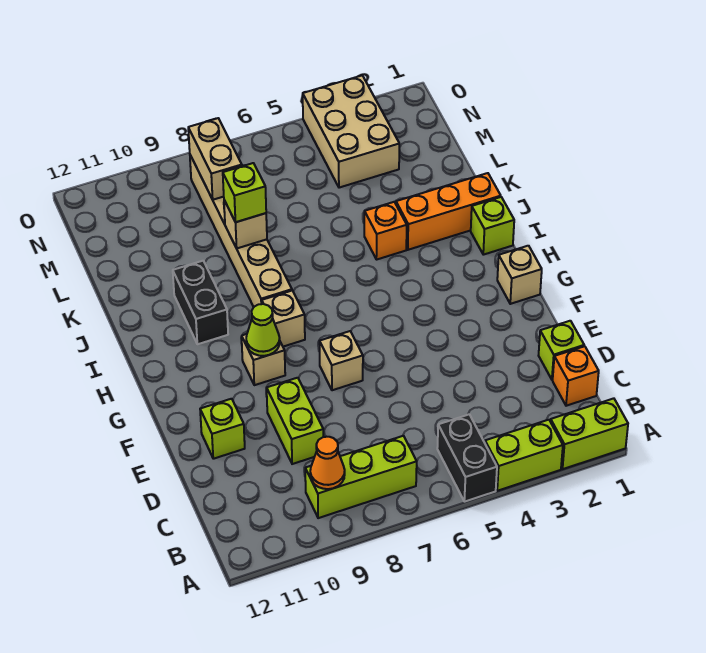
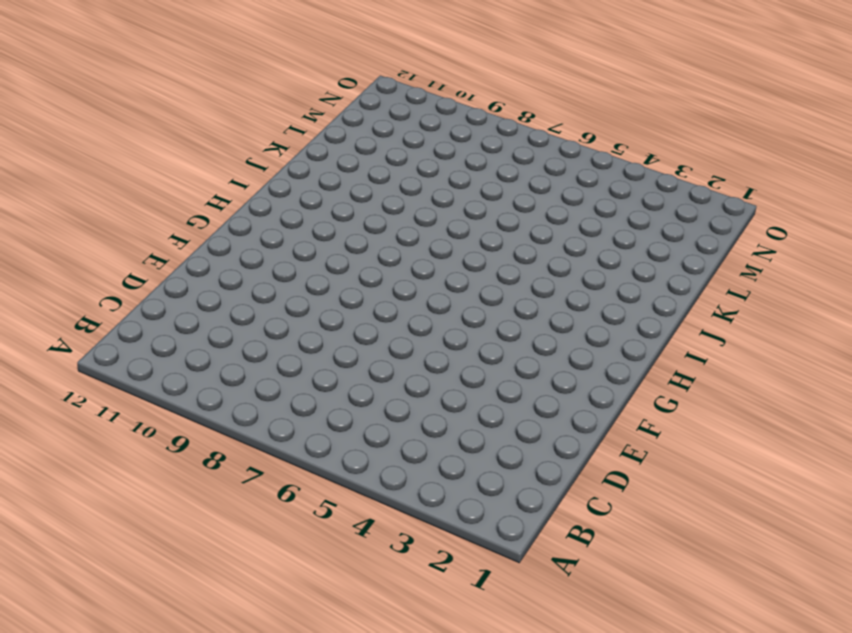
none -> lime 1x2 brick [550,398,628,469]
none -> lime 1x2 brick [485,420,563,491]
none -> black 1x2 brick [437,414,497,502]

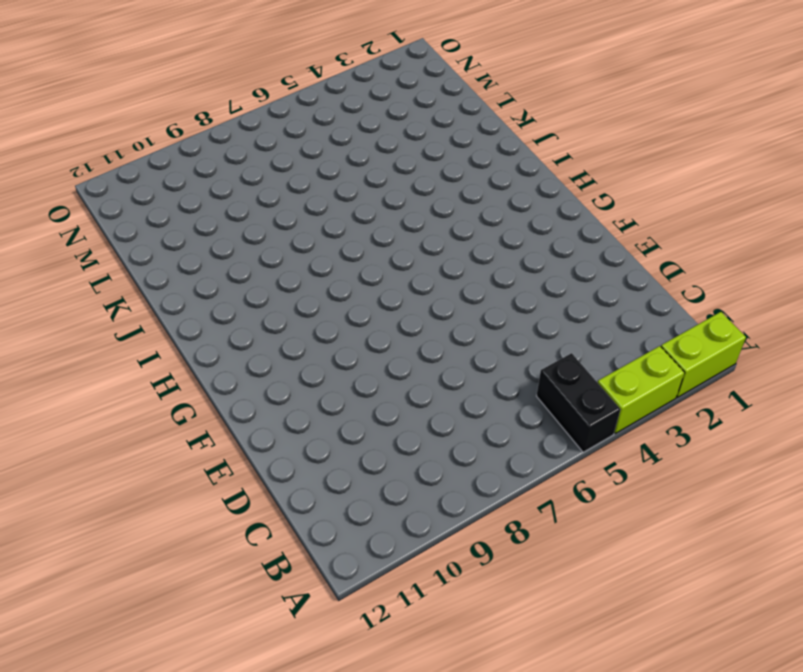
none -> lime 1x3 brick [305,436,417,518]
none -> orange 1x1 brick [553,346,599,406]
none -> lime 1x1 brick [539,321,584,380]

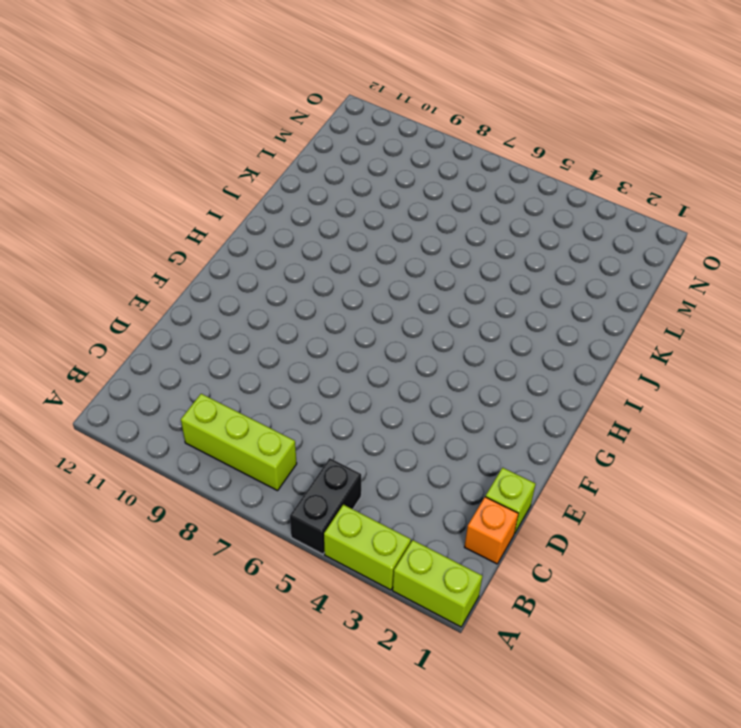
none -> lime 1x2 brick [267,378,323,464]
none -> lime 1x1 brick [200,399,245,459]
none -> tan 1x1 brick [319,331,363,390]

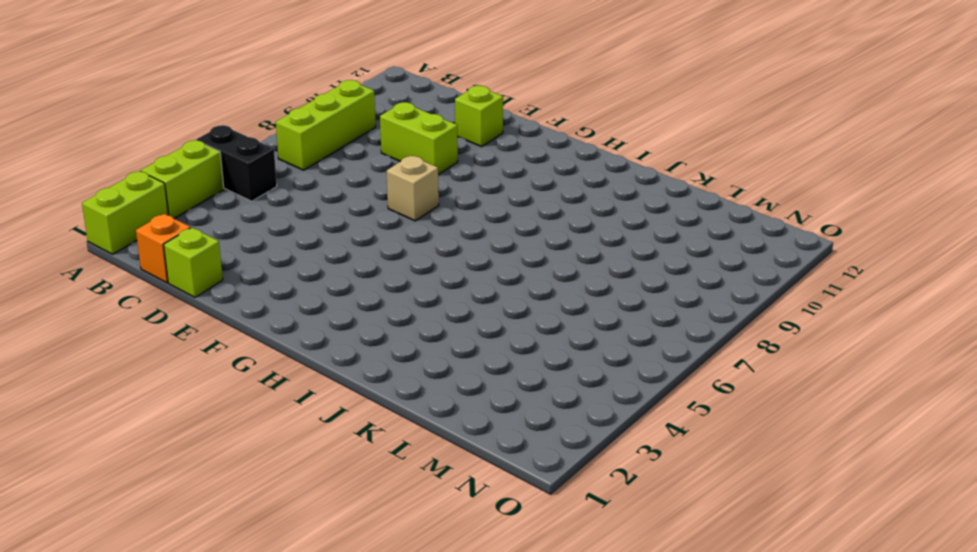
none -> tan 1x1 brick [497,246,542,304]
none -> tan 1x1 brick [241,334,285,385]
none -> tan 1x1 brick [262,291,305,347]

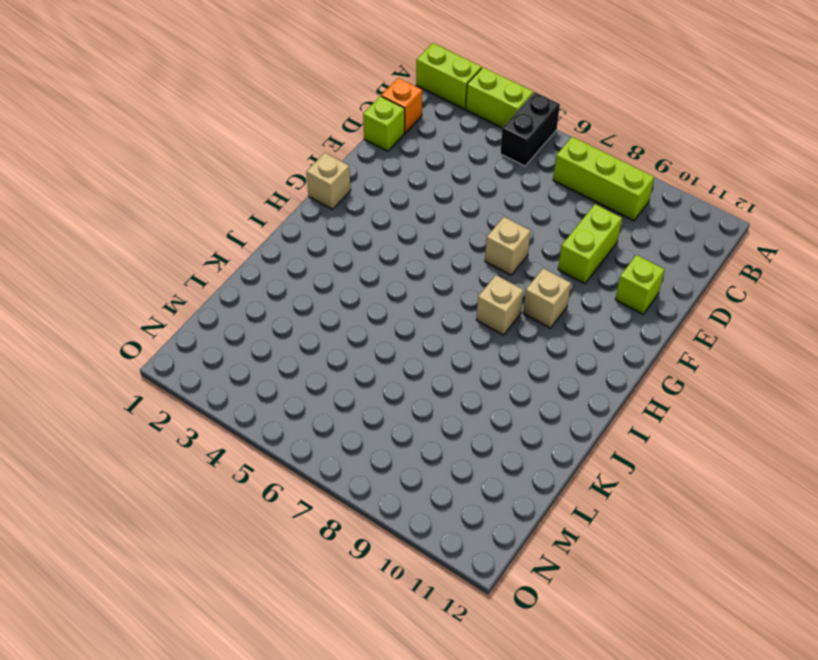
none -> lime 1x1 brick [471,197,514,255]
none -> tan 1x6 brick [190,155,292,307]
none -> black 1x2 brick [173,261,228,344]

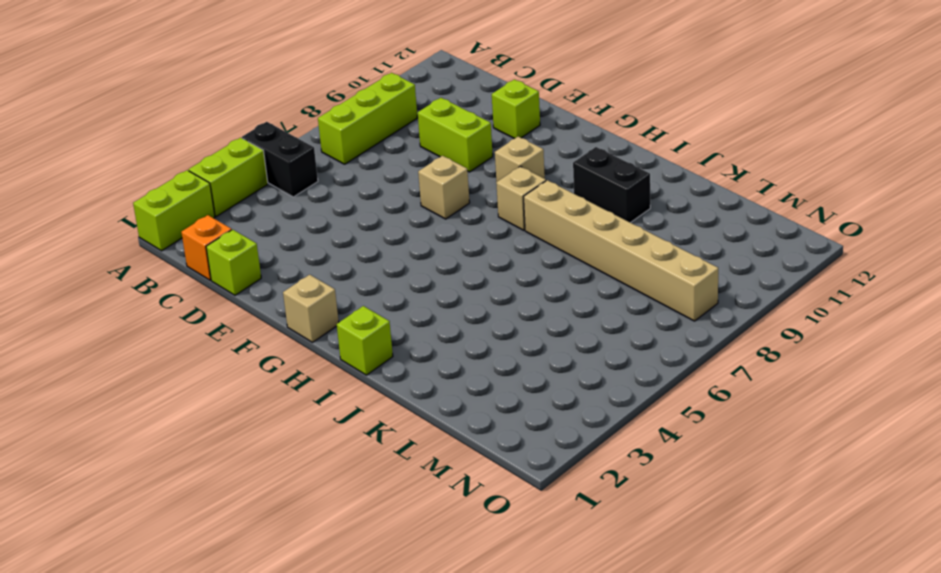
none -> orange 1x3 brick [396,173,501,250]
none -> orange 1x1 brick [364,202,407,260]
none -> tan 2x3 brick [303,76,399,188]

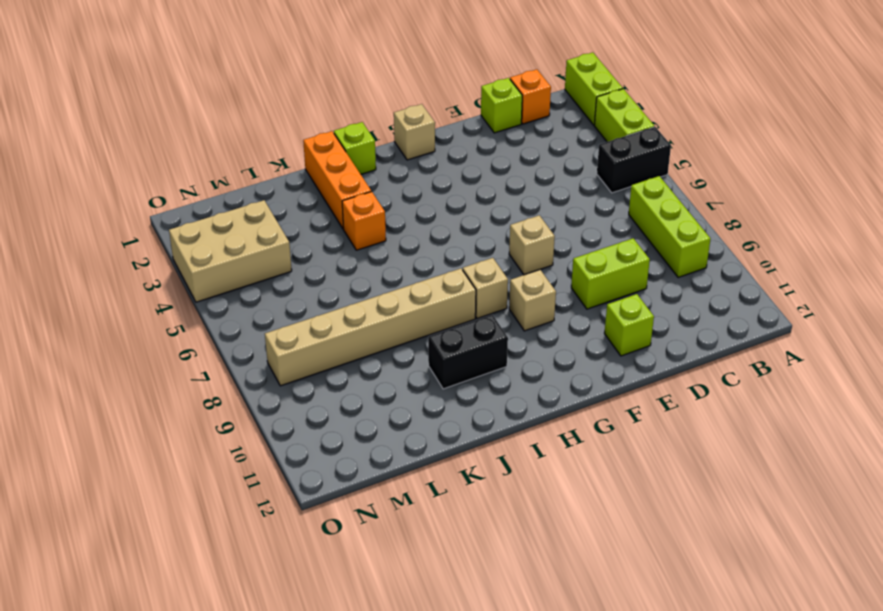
none -> orange 1x1 cone [310,437,345,489]
none -> lime 1x1 cone [246,304,280,356]
none -> tan 1x1 brick [224,200,267,248]

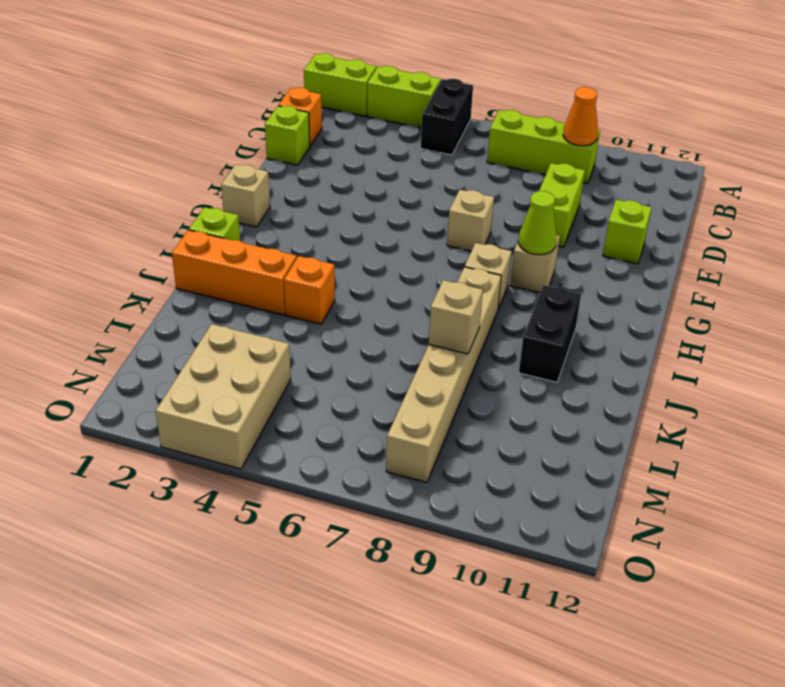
none -> tan 1x2 brick [188,118,242,200]
none -> lime 1x1 brick [223,163,266,222]

